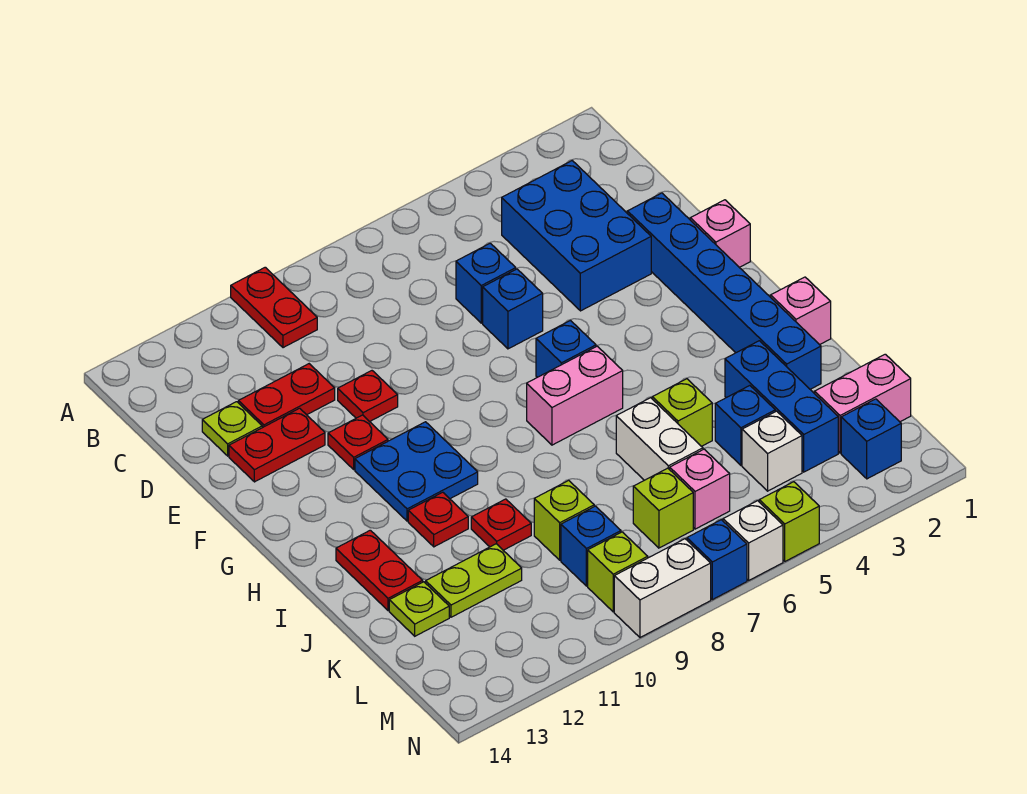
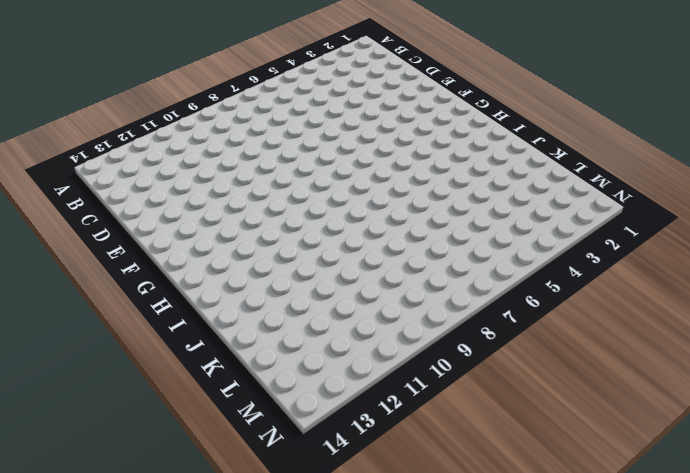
none -> red 1x2 plate [231,267,317,348]
none -> blue 2x3 brick [502,161,651,311]
none -> blue 1x1 brick [456,243,516,323]
none -> red 1x2 plate [238,364,335,428]

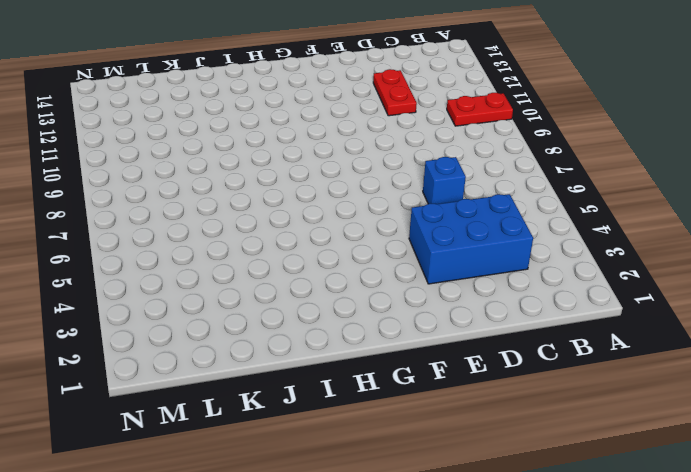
none -> lime 1x1 plate [202,402,262,456]
none -> blue 1x6 brick [627,193,821,389]
none -> blue 1x1 brick [483,269,543,349]
none -> red 1x1 plate [338,371,398,422]

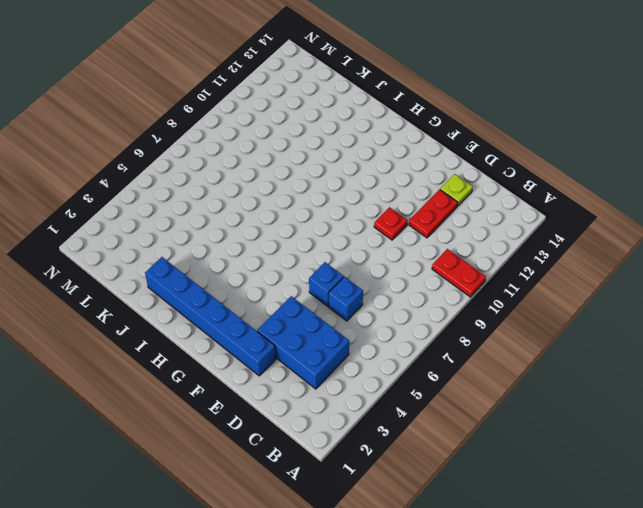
none -> red 1x2 plate [229,408,325,482]
none -> pink 1x1 brick [690,200,750,267]
none -> red 1x1 plate [328,415,388,469]
none -> blue 1x1 brick [536,321,596,377]

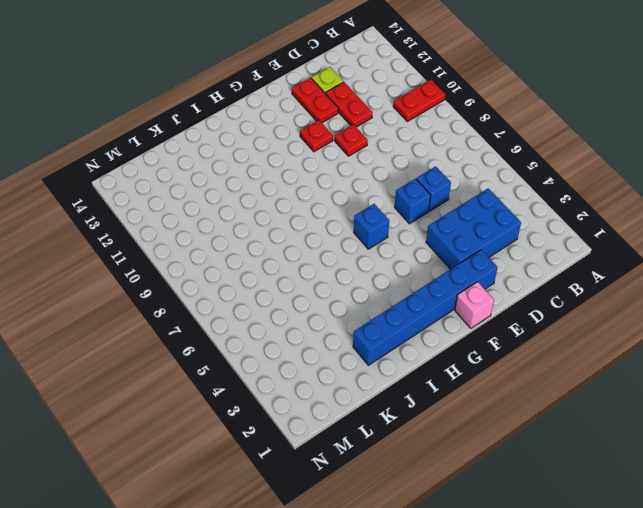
none -> blue 2x2 plate [355,422,478,521]
none -> pink 1x2 brick [527,346,623,445]
none -> pink 1x1 brick [771,277,831,345]
none -> red 1x1 plate [408,492,468,547]

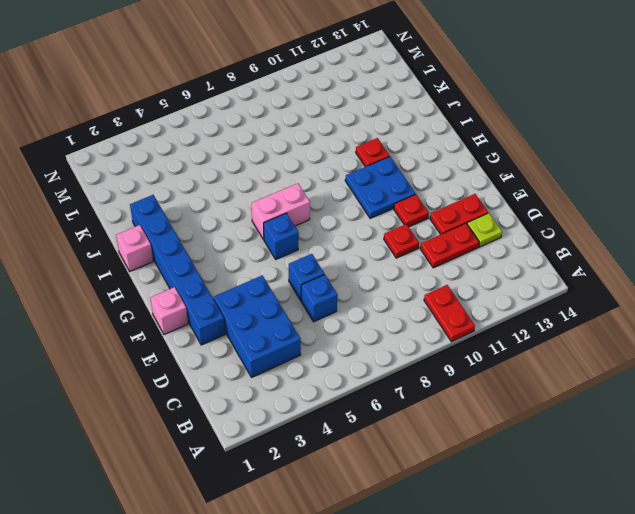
none -> red 1x2 plate [336,530,423,611]
none -> blue 1x3 brick [725,341,838,472]
none -> lime 1x1 brick [652,379,712,446]
none -> white 1x2 brick [616,398,703,480]

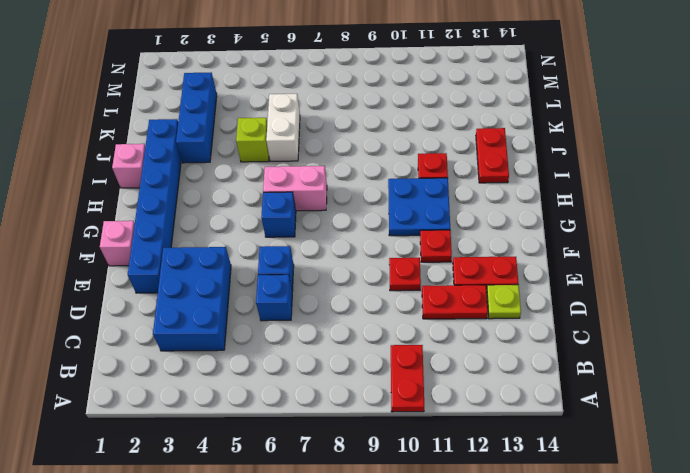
none -> red 1x1 plate [471,499,531,550]
none -> blue 1x1 brick [715,386,775,465]
none -> lime 1x1 brick [534,480,594,560]
none -> lime 1x2 plate [426,544,522,617]

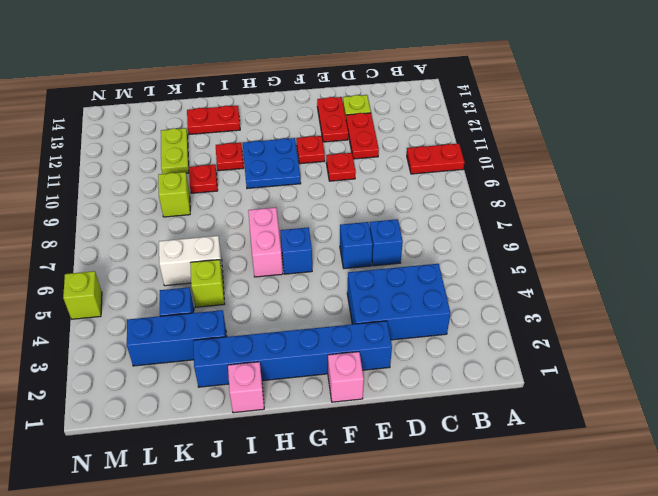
none -> lime 1x1 plate [389,582,449,636]
none -> pink 1x2 brick [815,354,911,453]
none -> white 1x1 brick [742,411,802,491]
none -> pink 1x1 brick [670,449,730,529]

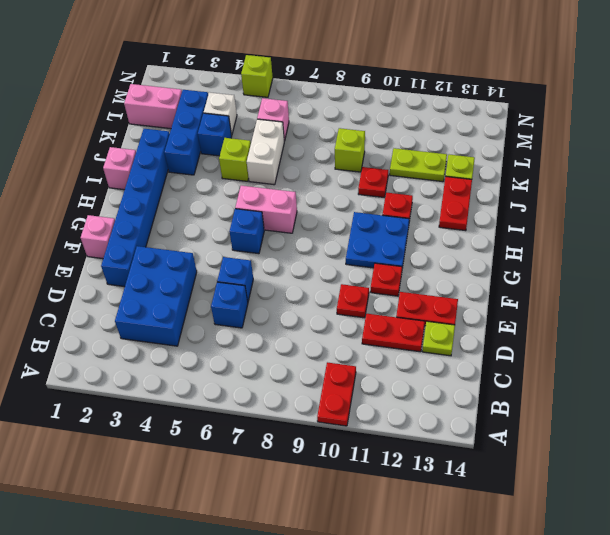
none -> lime 1x1 brick [633,468,693,548]
none -> blue 1x1 brick [561,506,621,586]
none -> blue 1x1 brick [841,399,901,479]
none -> lime 1x1 brick [588,532,648,612]

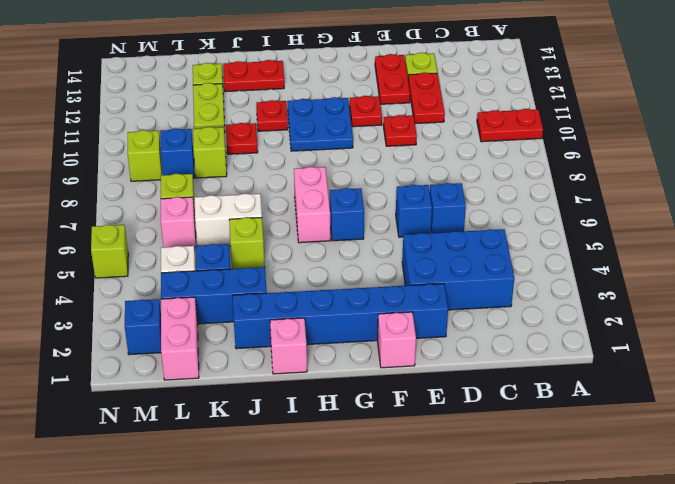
none -> white 1x1 brick [723,501,783,580]
none -> blue 1x1 brick [687,520,747,600]
none -> white 1x2 brick [614,539,711,637]

